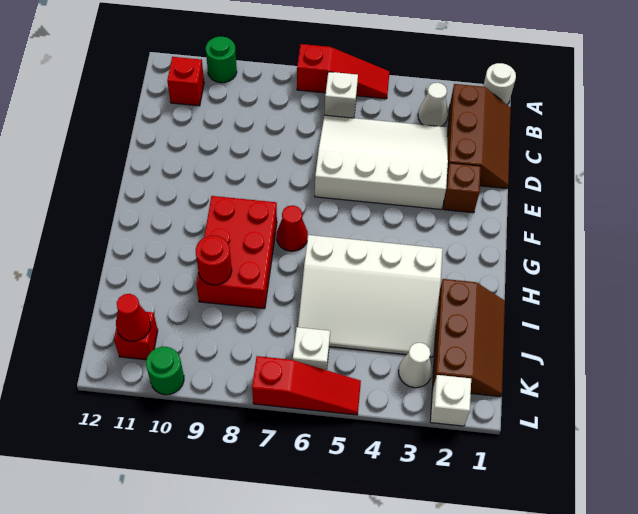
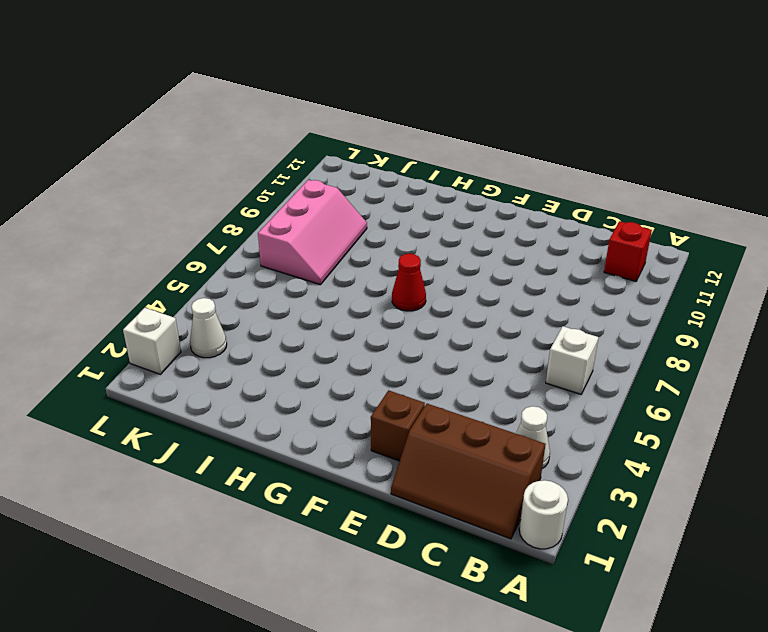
pink 2x3 slope [258,180,367,285] -> none
none -> red 1x3 slope [297,44,390,99]
none -> green 1x1 round brick [206,37,237,83]
none -> white 3x4 slope [315,115,448,209]

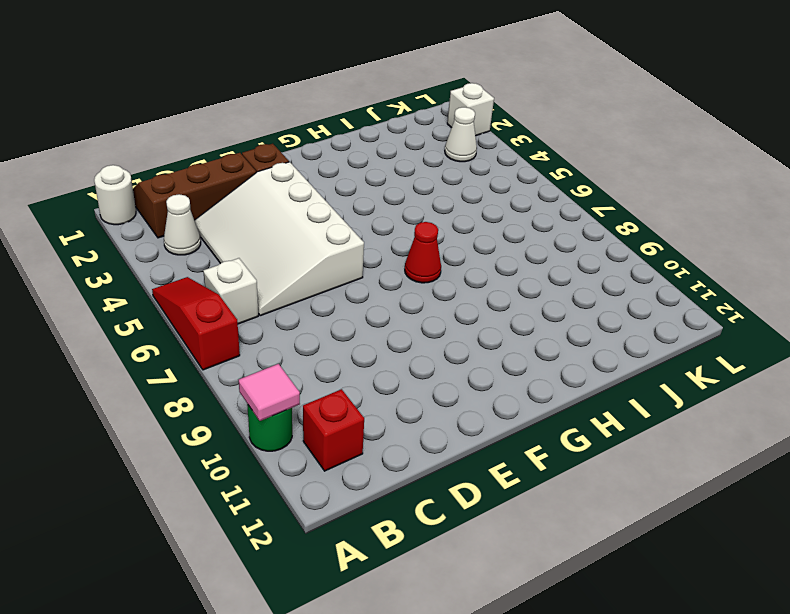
pink 1x1 tile [239,364,300,421] -> none
none -> red 2x3 brick [196,196,277,309]
none -> white 3x4 slope [298,235,443,357]
none -> brown 2x3 slope [432,279,505,397]

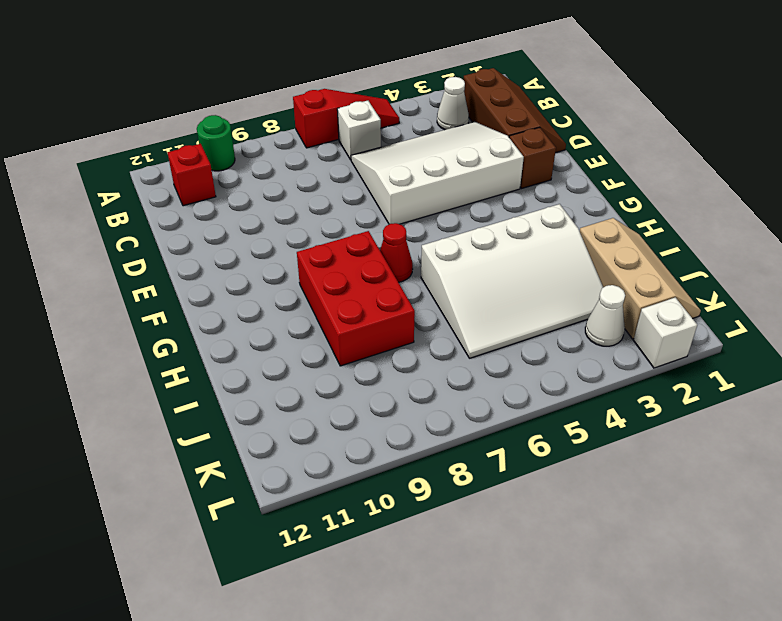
tan 2x3 slope [579,218,701,339] -> brown 2x3 slope [432,279,505,397]
none -> white 1x1 round brick [483,63,516,105]
none -> white 1x1 brick [293,327,330,370]
none -> red 1x1 brick [114,312,158,360]

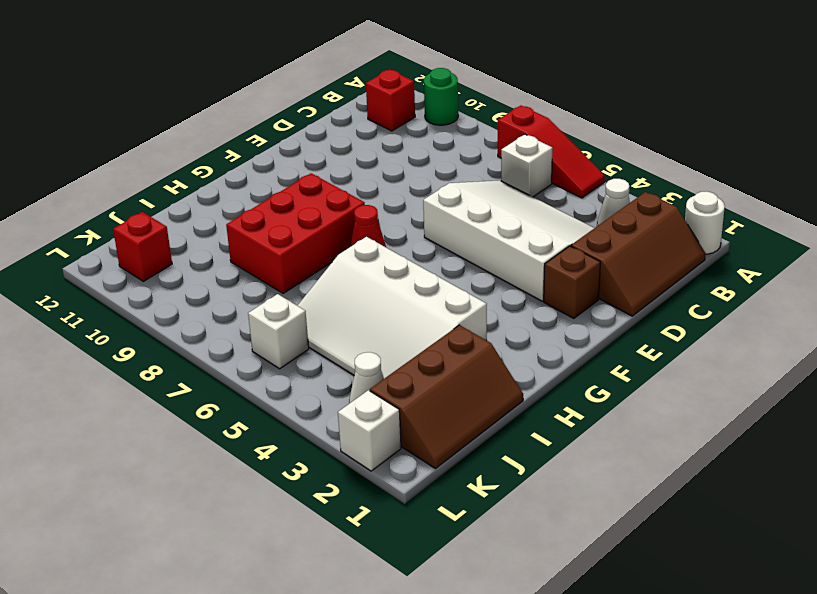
none -> red 1x3 slope [252,356,361,415]
none -> green 1x1 round brick [146,347,184,395]
none -> red 1x1 round brick [196,235,232,285]

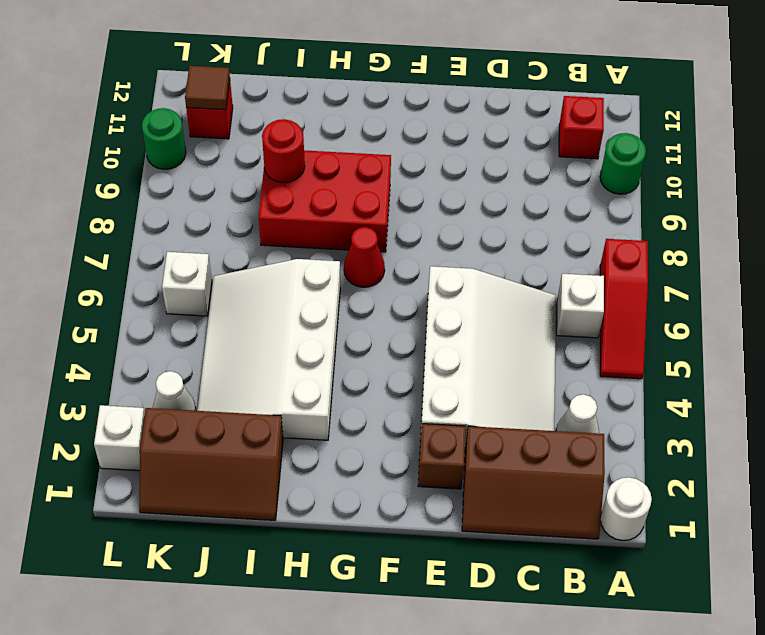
brown 1x1 tile [185,66,230,110] -> red 1x1 cone [116,294,151,341]
none -> red 1x3 slope [252,356,361,415]

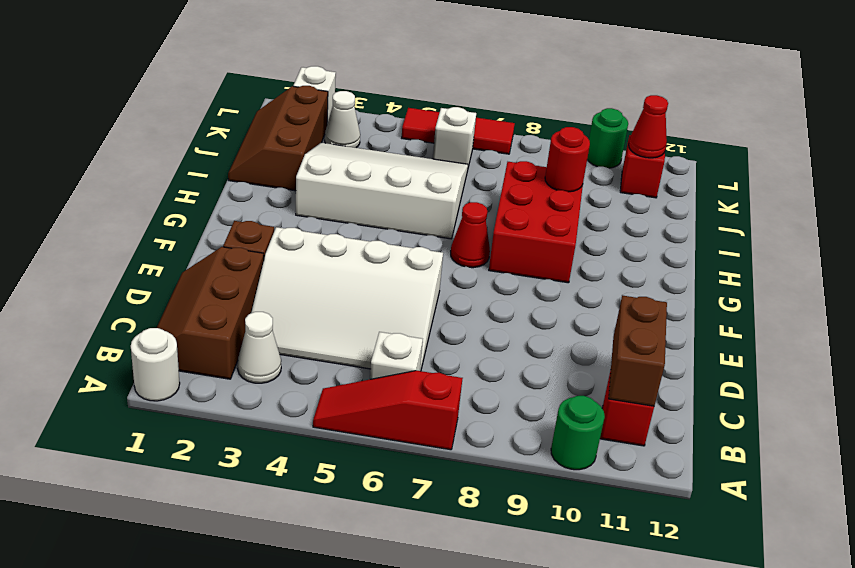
brown 1x2 brick [609,295,667,406] -> none
red 1x3 tile [402,108,515,154] -> red 1x3 slope [252,356,361,415]

